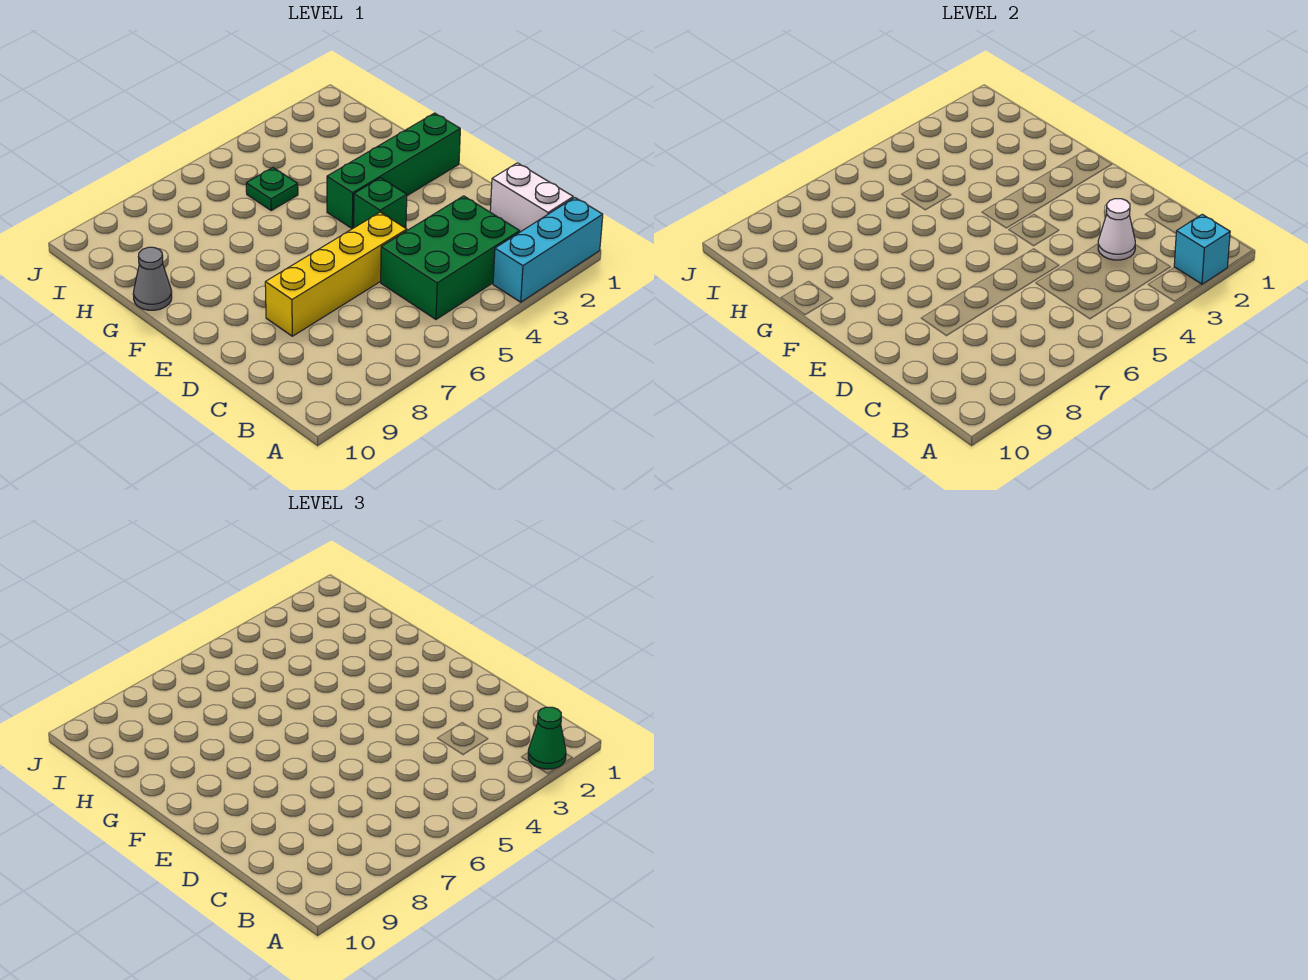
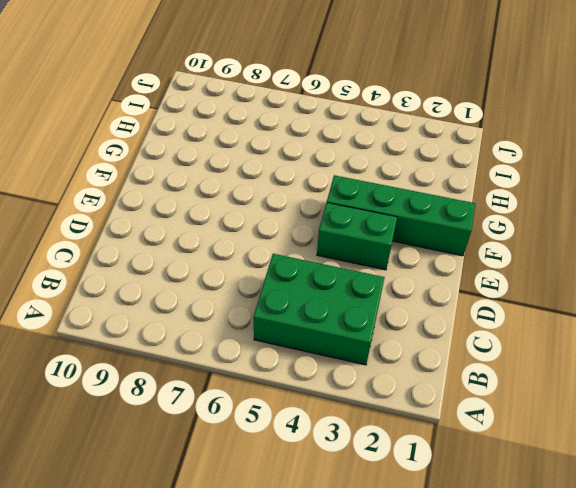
green 1x2 brick [317,203,397,270] -> green 1x1 brick [354,178,407,228]
none -> cyan 1x3 brick [493,198,603,302]
none -> white 1x2 brick [490,163,573,232]

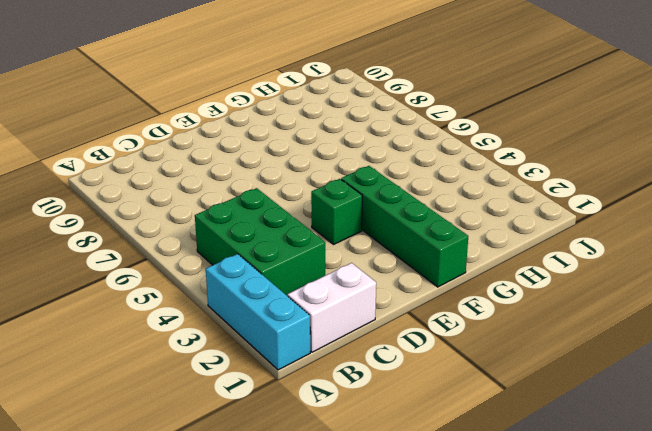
none -> yellow 1x4 brick [265,212,407,336]
none -> grey 1x1 cone [133,247,172,310]

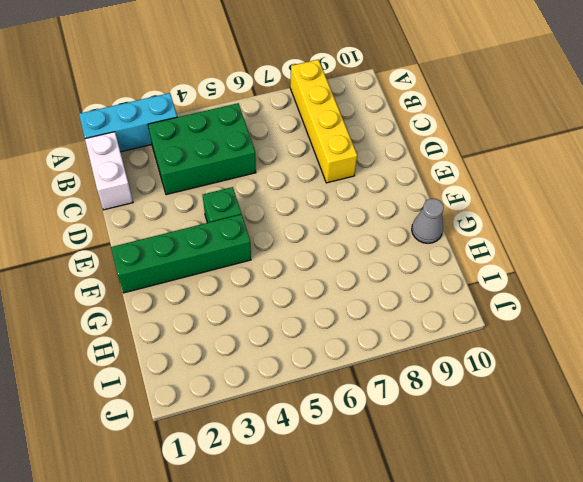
yellow 1x4 brick [290,59,357,183] -> yellow 1x4 brick turned to [265,212,407,336]
none -> green 1x1 plate [246,168,298,210]
none -> cyan 1x1 brick [1174,214,1230,284]

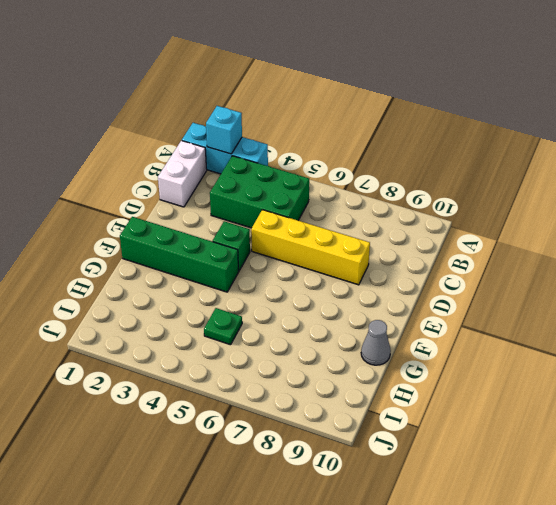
none -> white 1x1 cone [1098,199,1135,260]
none -> green 1x1 cone [528,707,566,769]

